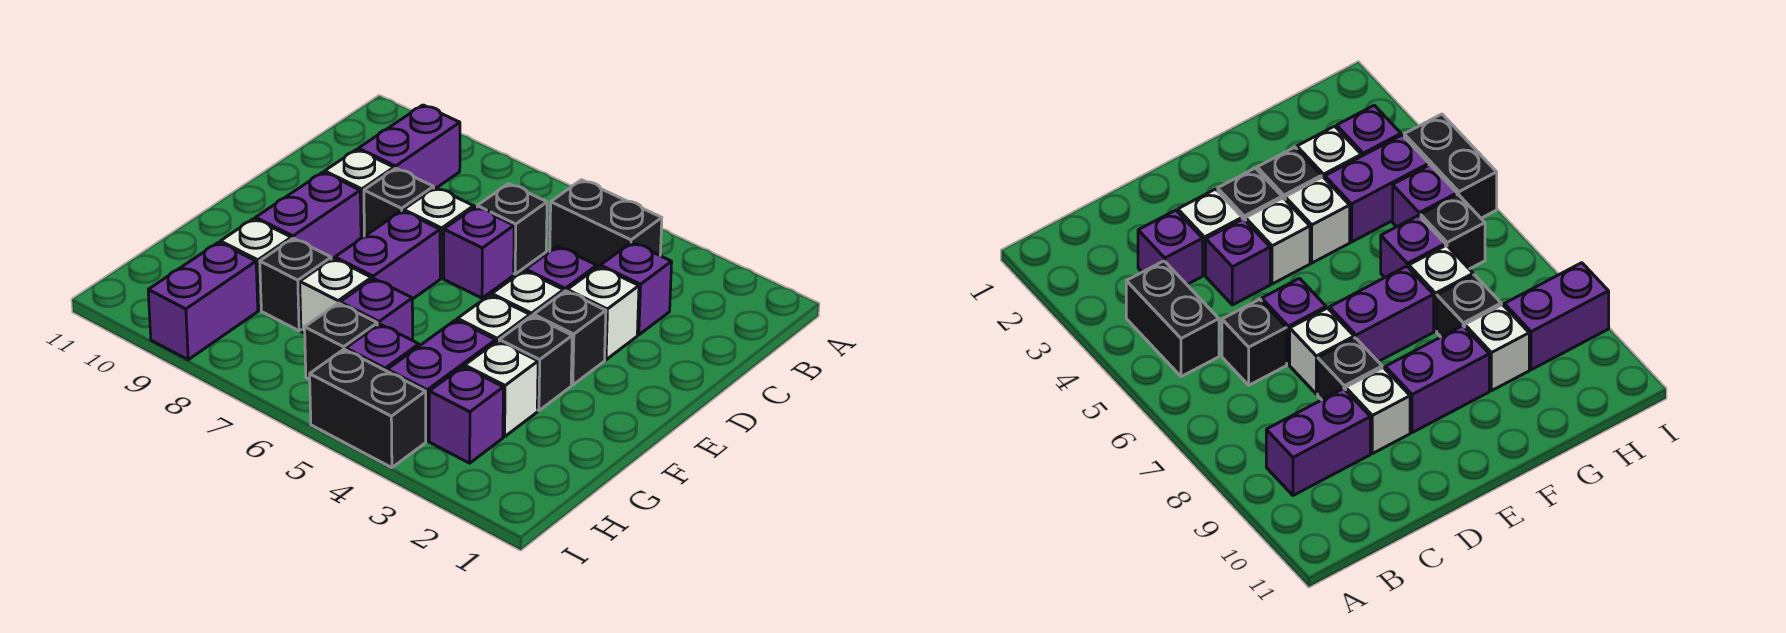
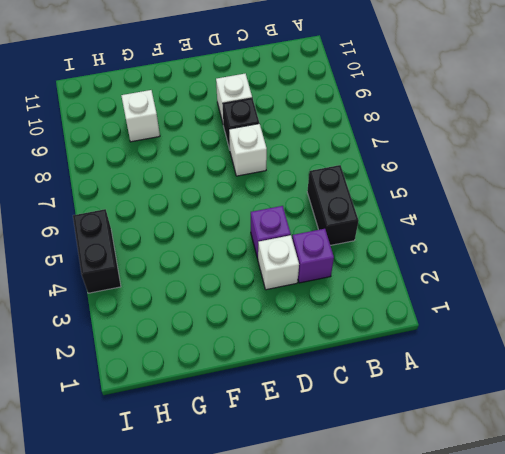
none -> purple 1x2 brick [358,105,460,188]
none -> black 1x1 brick [477,184,547,274]
none -> purple 1x1 brick [444,207,514,298]

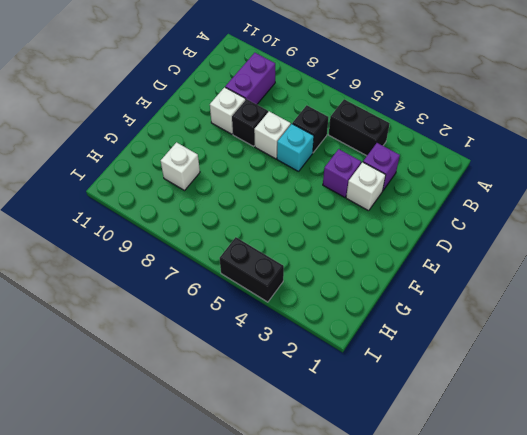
cyan 1x1 brick [277,124,314,171] -> purple 1x1 brick [444,207,514,298]
none -> black 1x1 brick [534,291,606,385]
none -> white 1x1 brick [492,271,564,317]
none -> purple 1x2 brick [335,211,440,299]

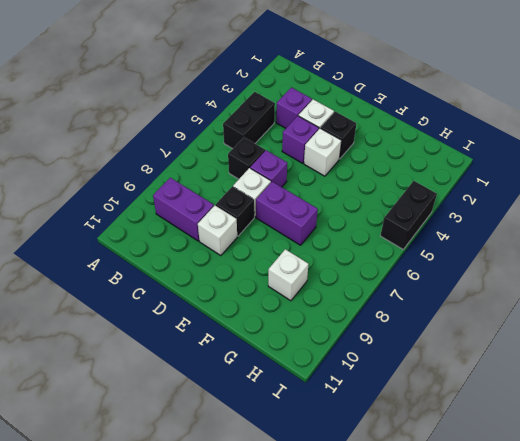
none -> purple 1x2 brick [256,172,361,259]
none -> black 1x1 brick [499,316,572,411]
none -> white 1x1 brick [457,295,530,342]

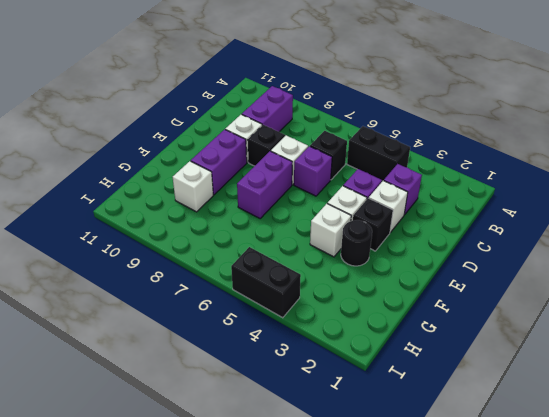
black 1x1 round brick [341,220,372,266] -> black 1x1 brick [499,316,572,411]
none -> white 1x1 brick [465,341,538,437]
none -> purple 1x2 brick [387,320,496,441]
none -> purple 1x1 brick [340,278,413,340]

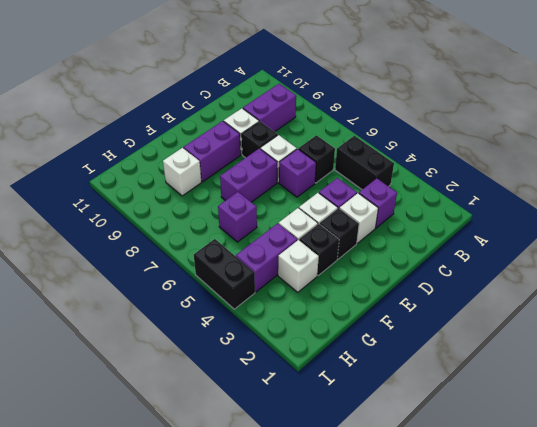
none -> white 1x1 brick [300,258,372,334]
none -> black 1x1 brick [260,238,331,331]
none -> purple 1x1 brick [429,367,503,463]

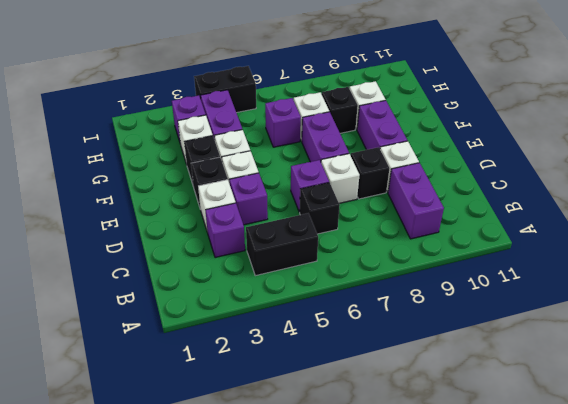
none -> purple 1x1 brick [346,324,419,371]
none -> black 1x1 brick [305,303,377,380]
none -> purple 1x2 brick [148,242,258,360]

